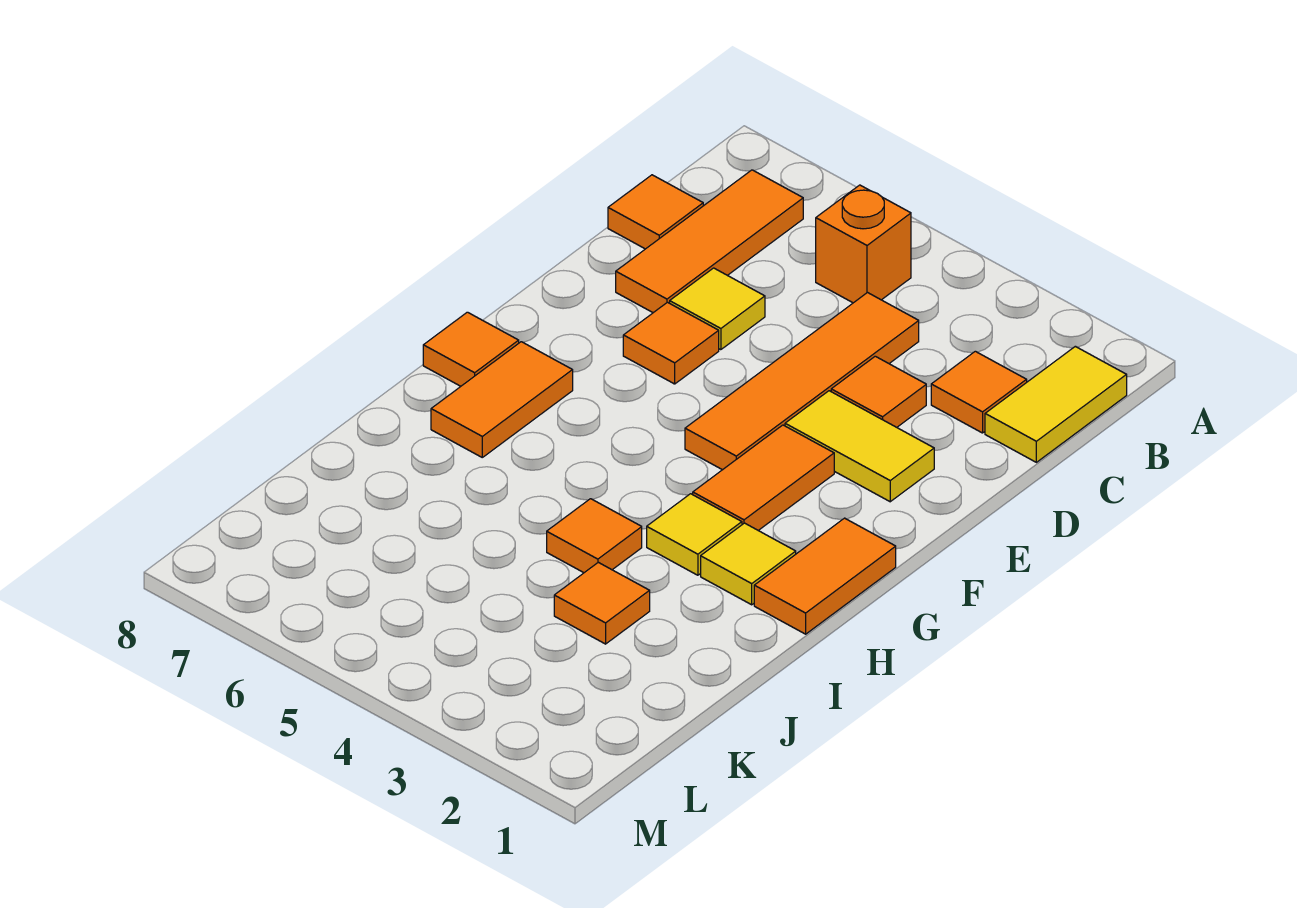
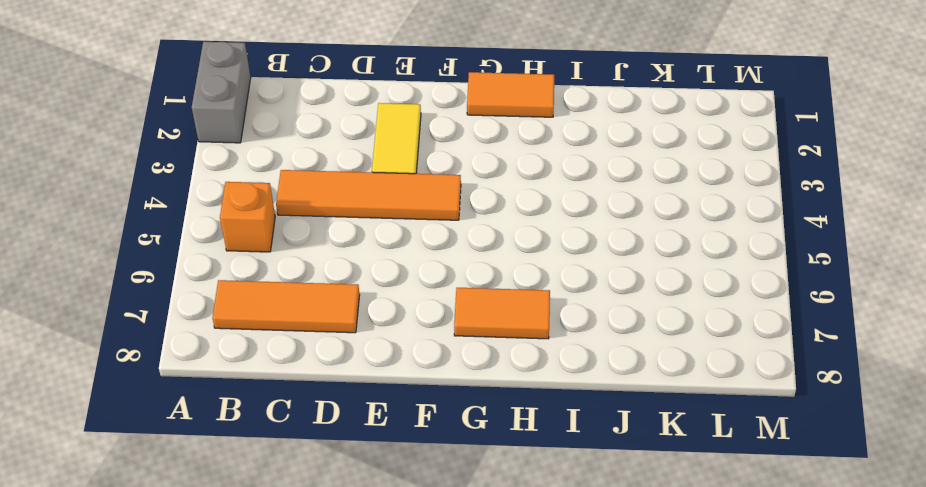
grey 1x2 brick [192,42,251,143] -> none
none -> yellow 1x2 tile [985,346,1127,462]
none -> orange 1x1 tile [931,351,1027,433]
none -> orange 1x1 tile [608,175,703,249]

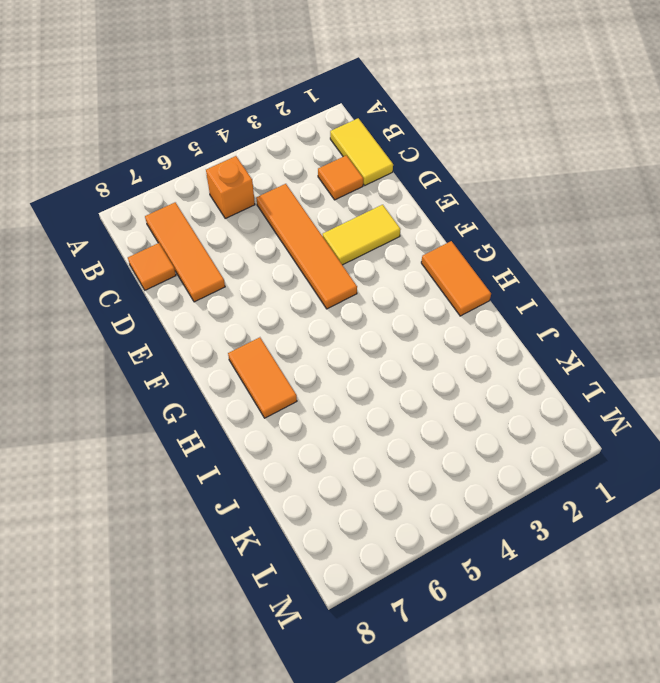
none -> orange 1x1 tile [831,356,926,427]
none -> yellow 1x1 tile [670,268,765,350]
none -> orange 1x1 tile [623,302,719,384]

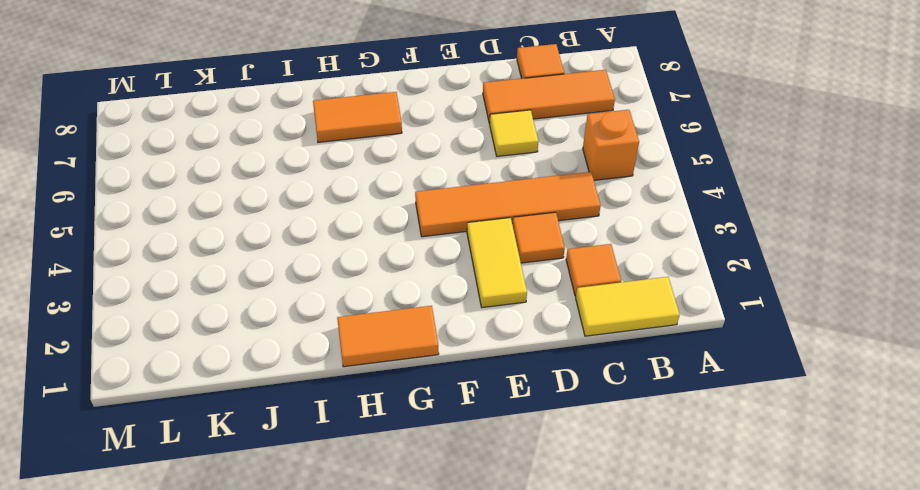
none -> orange 1x1 tile [623,302,719,384]
none -> orange 1x2 tile [692,425,834,531]
none -> orange 1x1 tile [423,312,519,386]

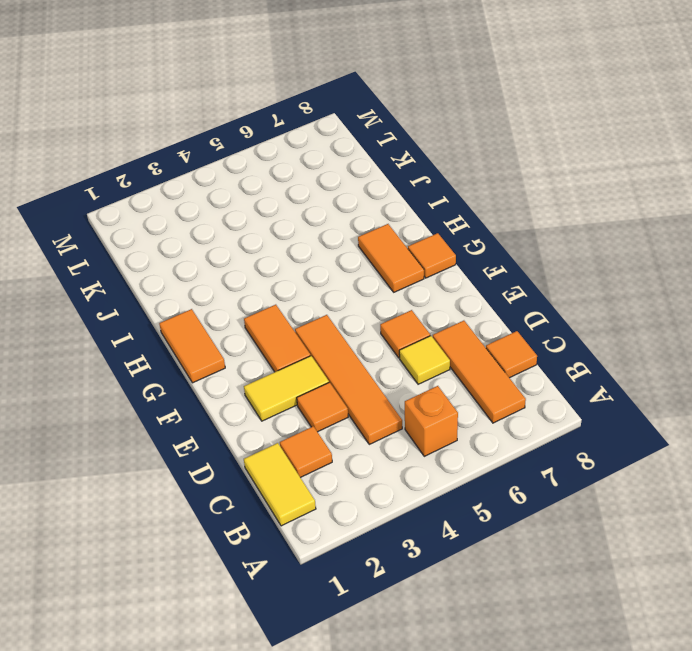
none -> yellow 1x1 tile [701,523,796,605]
none -> yellow 1x1 tile [647,494,742,575]
none -> orange 1x1 tile [547,499,642,573]

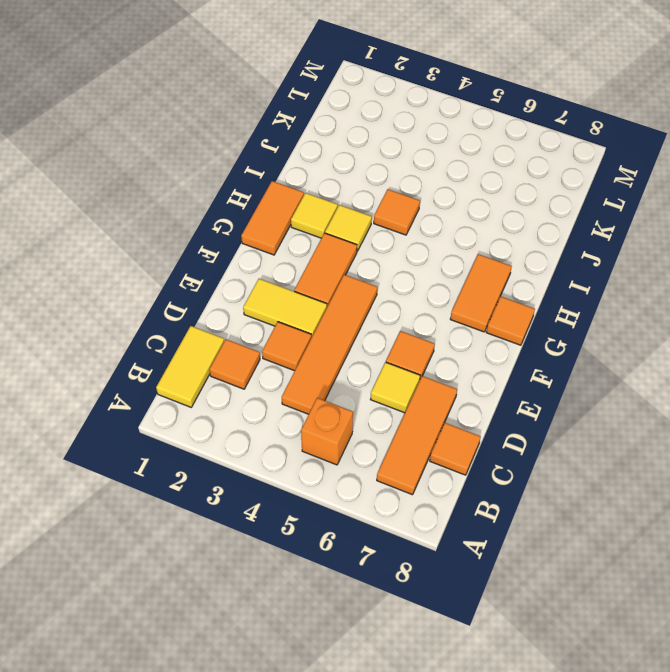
none -> orange 1x1 tile [554,562,650,644]

